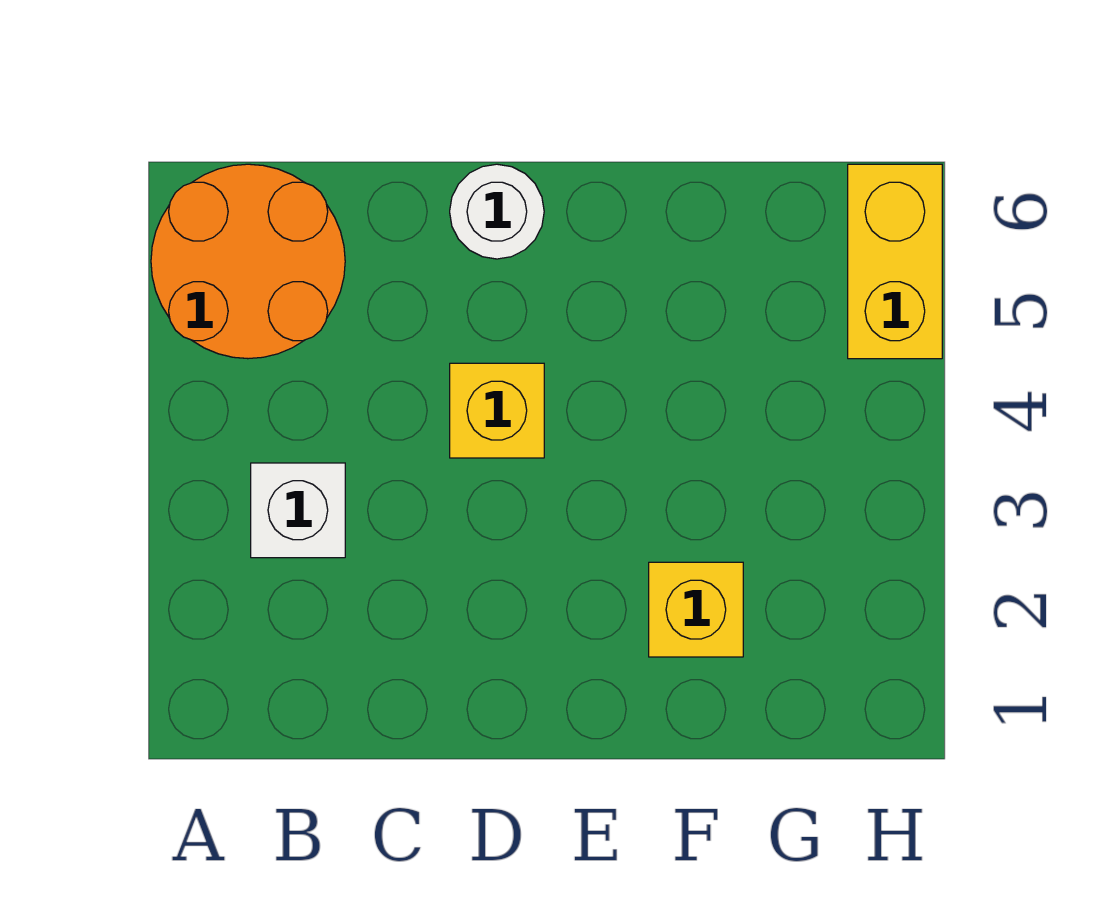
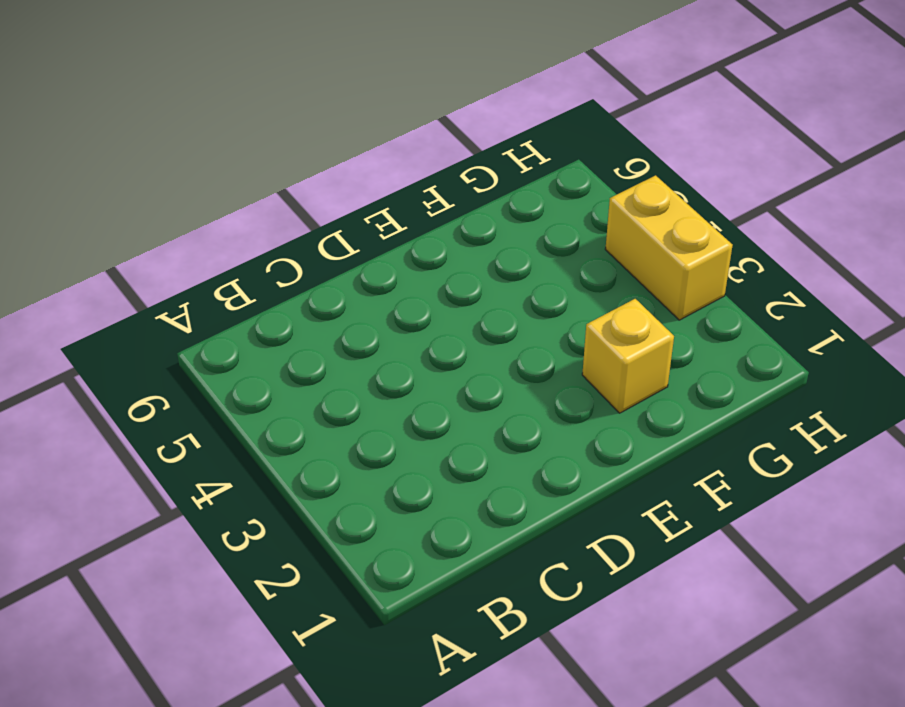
yellow 1x2 brick [605,175,733,320] -> yellow 1x2 brick moved to [848,164,942,359]
none -> orange 2x2 round brick [151,164,345,359]
none -> white 1x1 brick [251,463,345,558]

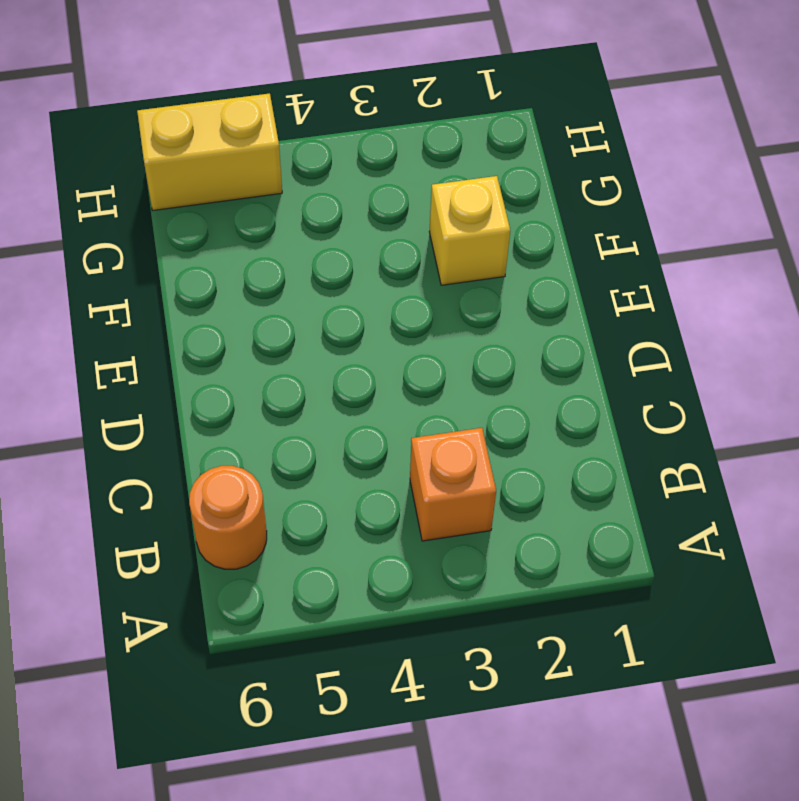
orange 1x1 brick [410,428,496,541] -> white 1x1 brick [251,463,345,558]
orange 1x1 round brick [189,466,267,569] -> orange 2x2 round brick [151,164,345,359]
none -> yellow 1x1 brick [450,363,544,458]
none -> white 1x1 round brick [450,164,544,259]

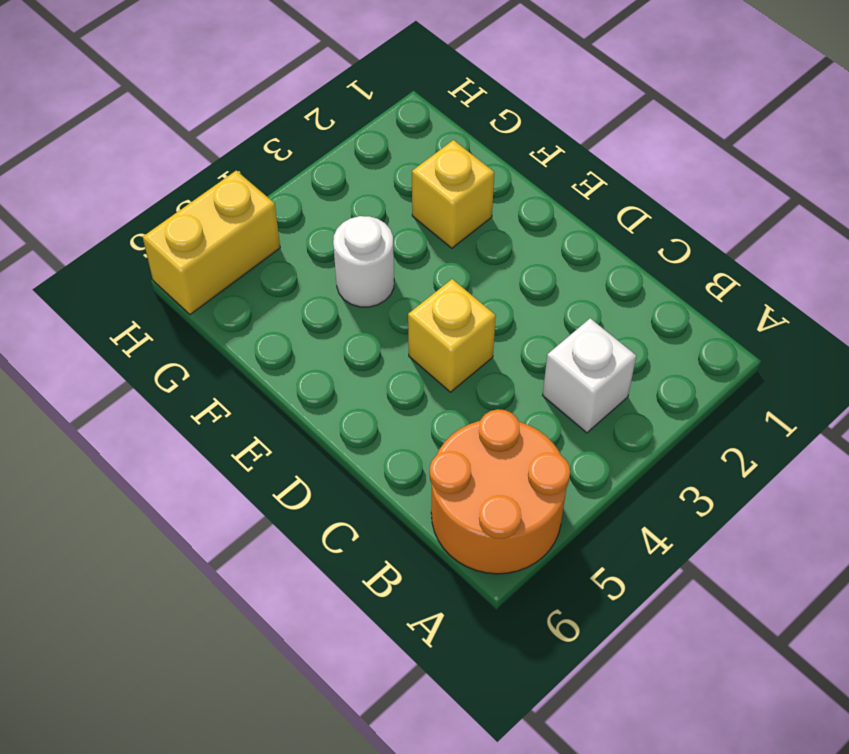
white 1x1 round brick [333,216,394,307] -> white 1x1 round brick moved to [450,164,544,259]

